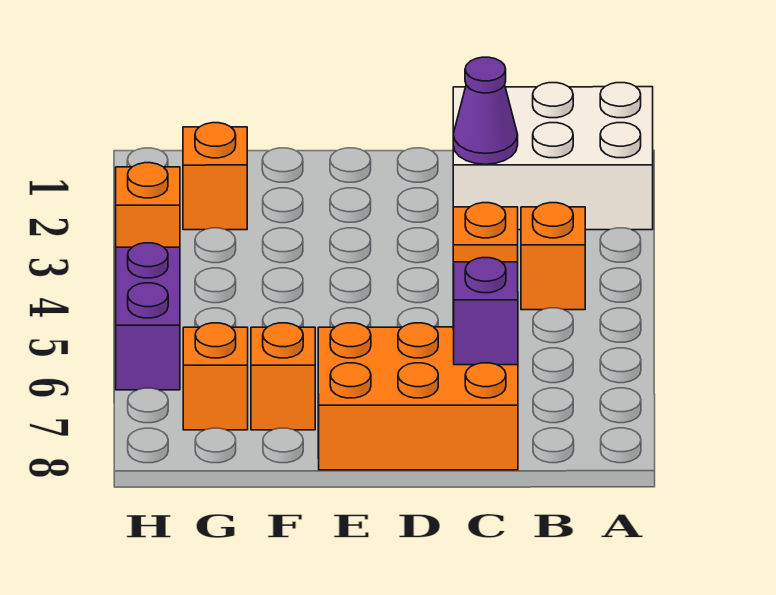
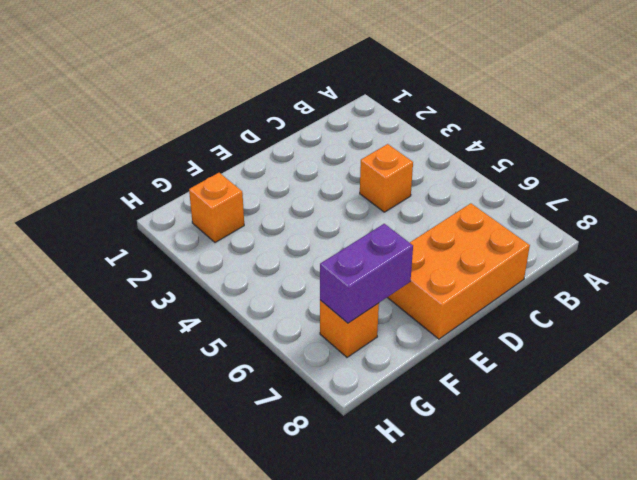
purple 1x2 brick [320,224,413,323] -> purple 1x2 brick turned to [116,243,180,390]
none -> white 2x3 brick [453,83,653,230]
none -> orange 1x1 brick [521,203,585,310]

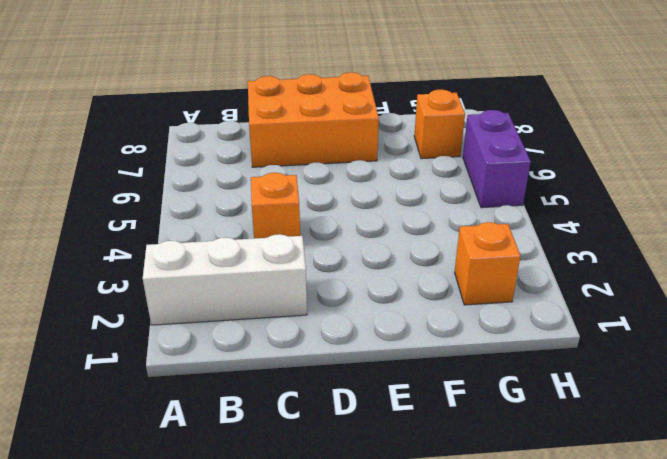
white 1x3 brick [143,234,307,325] -> white 2x3 brick [453,83,653,230]
none -> orange 1x1 brick [521,203,585,310]
none -> orange 1x1 brick [251,323,315,430]

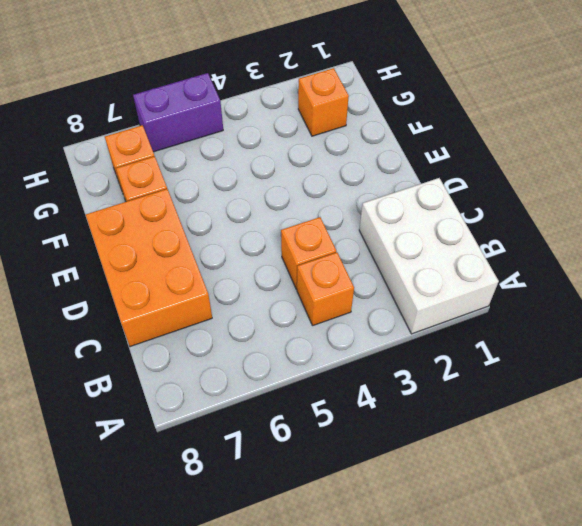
none -> orange 1x1 brick [116,163,180,247]
none -> purple 1x1 cone [453,57,518,164]

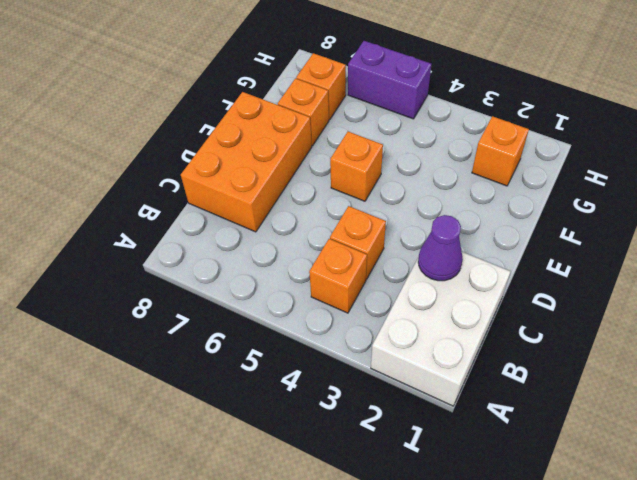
orange 1x1 brick [330,131,383,201] -> orange 1x1 brick moved to [116,163,180,247]
none -> purple 1x1 brick [453,258,518,365]

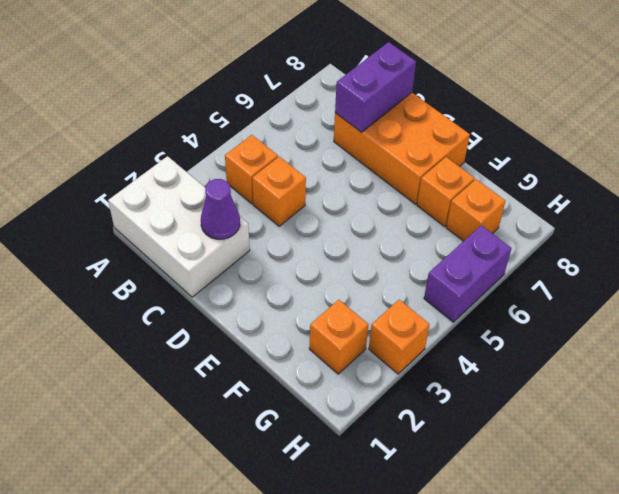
purple 1x2 brick [335,42,416,132] -> purple 1x1 brick [453,258,518,365]

